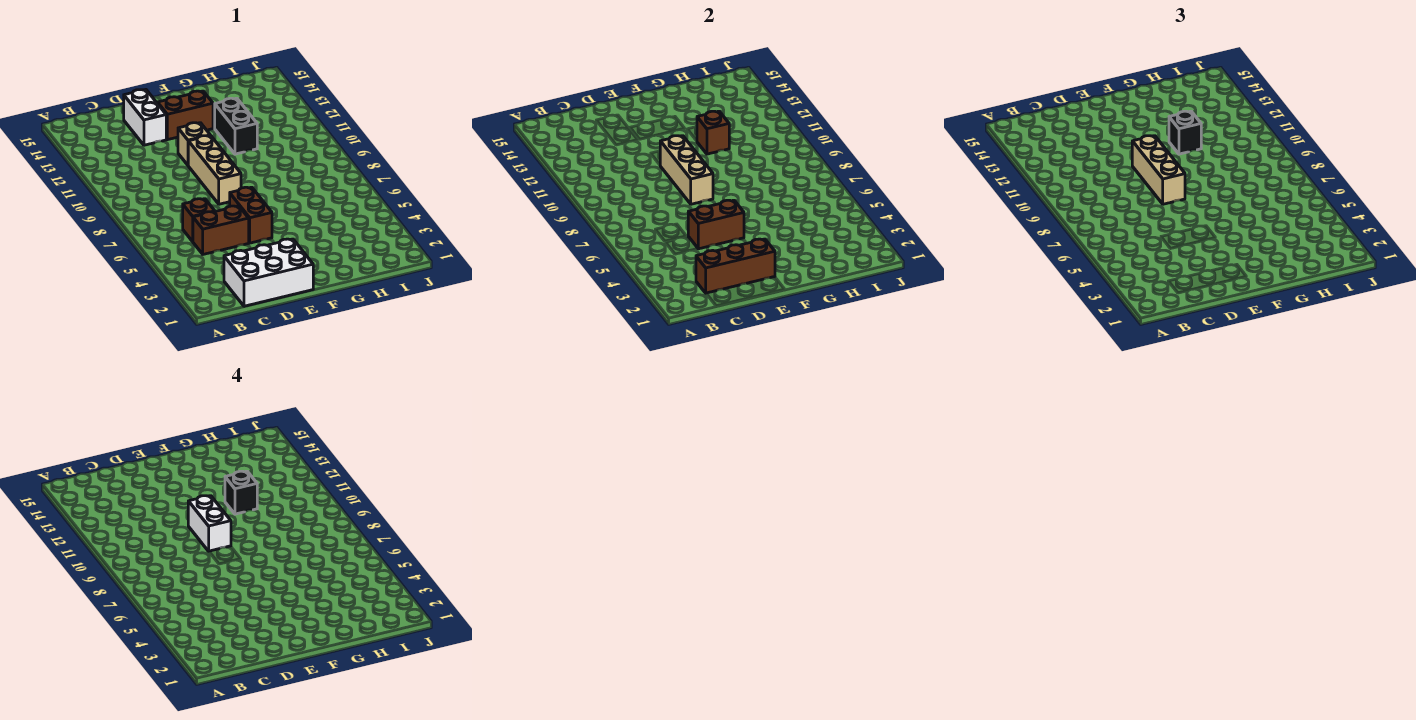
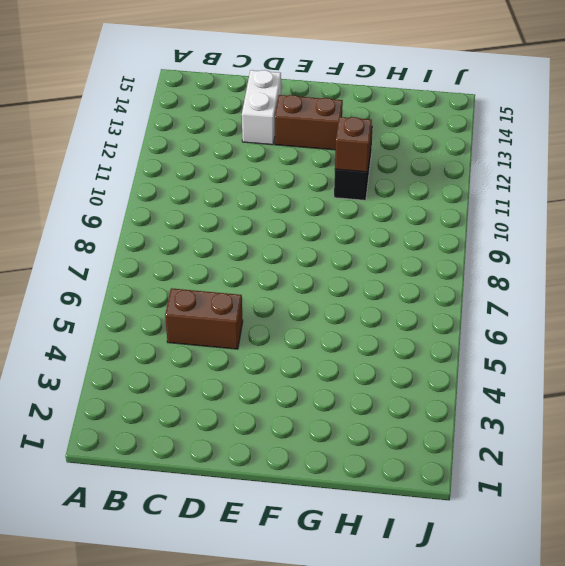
none -> white 2x3 brick [224,239,313,306]
none -> brown 1x1 brick [183,199,215,241]
none -> brown 1x2 brick [230,187,272,243]

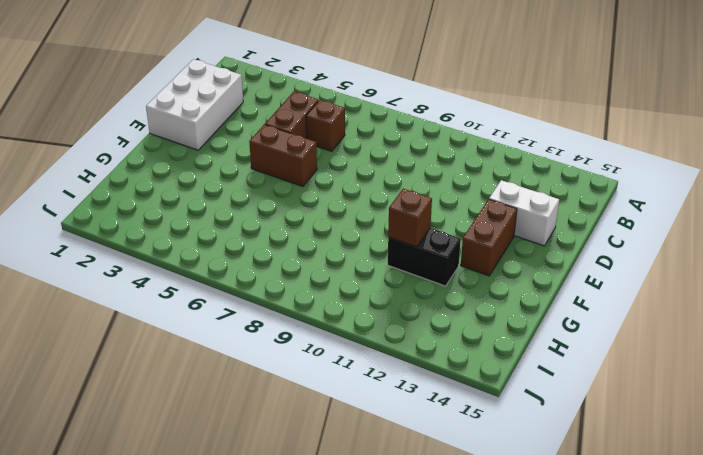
none -> tan 1x3 brick [188,136,241,204]
none -> tan 1x1 brick [178,123,210,165]
none -> brown 1x3 brick [696,239,775,293]

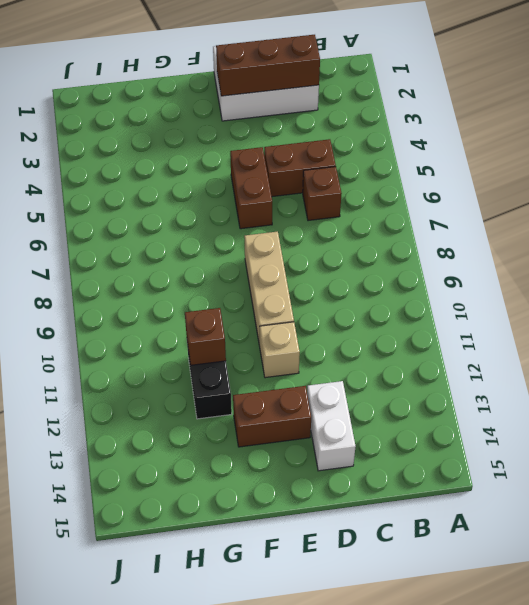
none -> brown 1x2 brick [688,200,744,249]
none -> tan 1x3 brick [660,136,713,204]
none -> tan 1x3 brick [1132,136,1185,204]

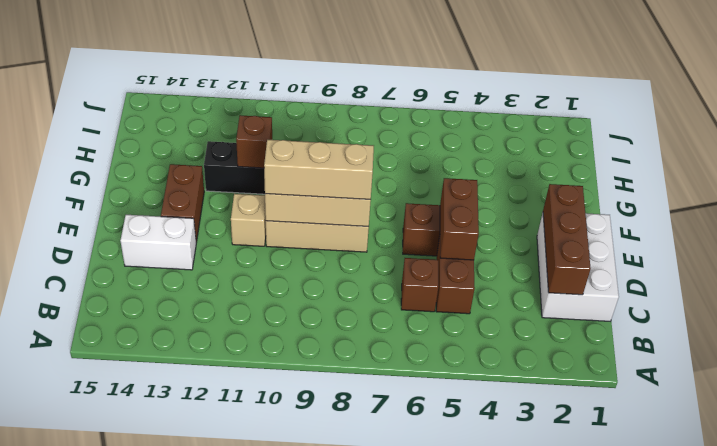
none -> black 1x1 brick [1169,111,1201,154]
none -> white 1x2 brick [188,496,231,551]
none -> black 1x1 brick [225,471,257,514]

